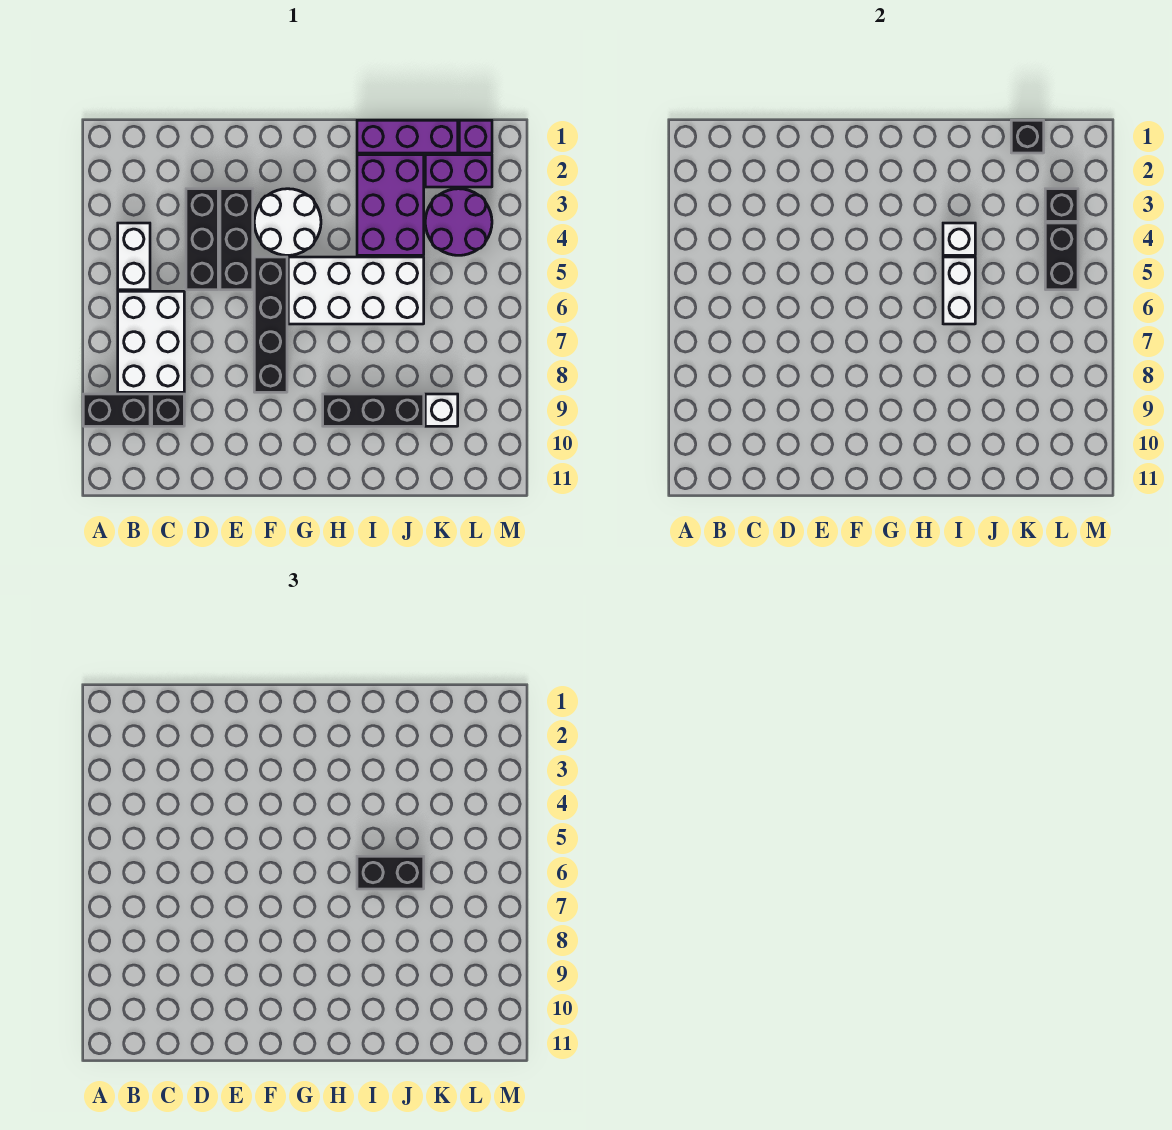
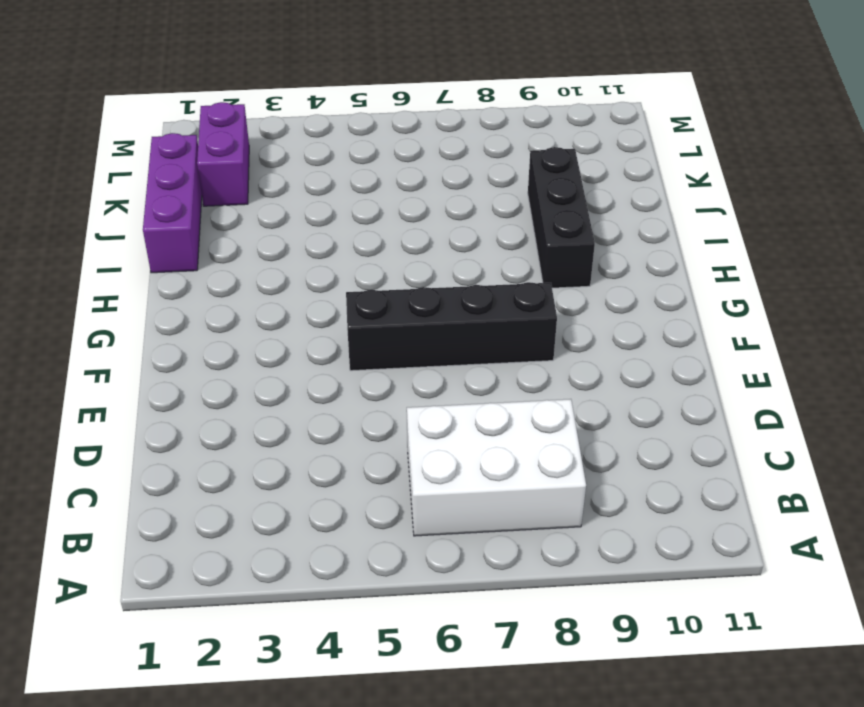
none -> black 1x2 brick [83,394,150,426]
none -> white 1x2 brick [118,223,150,290]
none -> black 1x1 brick [152,394,184,426]

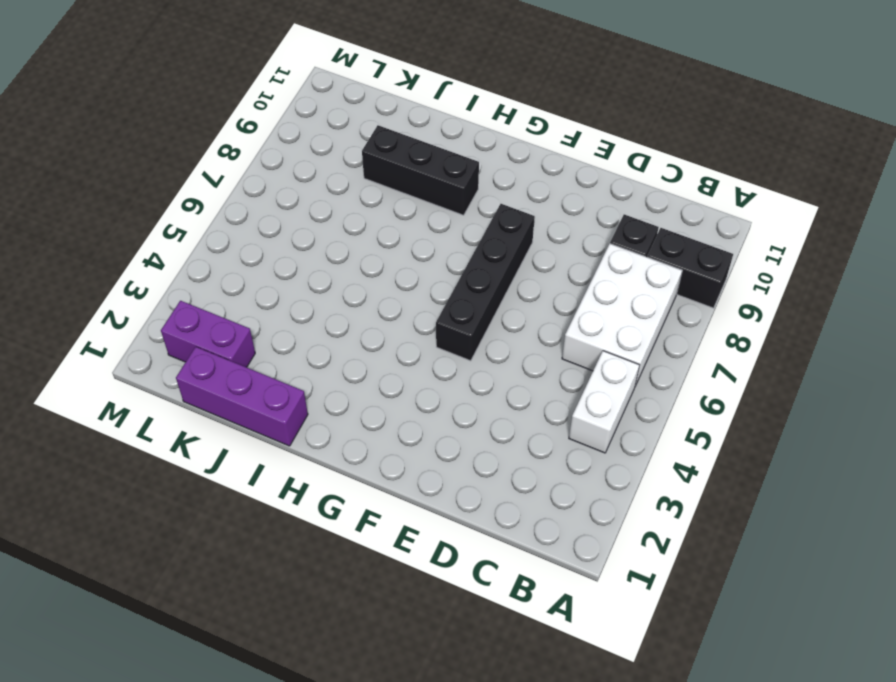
none -> black 1x3 brick [186,189,218,290]
none -> black 1x3 brick [220,189,253,290]
none -> white 2x2 round brick [254,189,321,255]

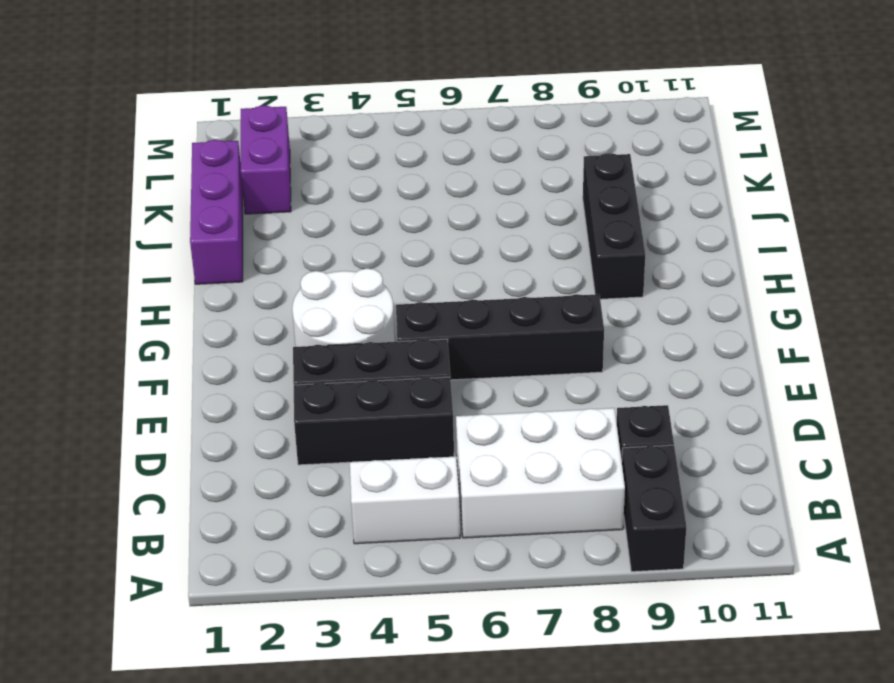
none -> white 2x4 brick [288,257,424,324]
none -> purple 2x3 brick [357,155,424,255]
none -> purple 2x2 round brick [425,189,492,255]

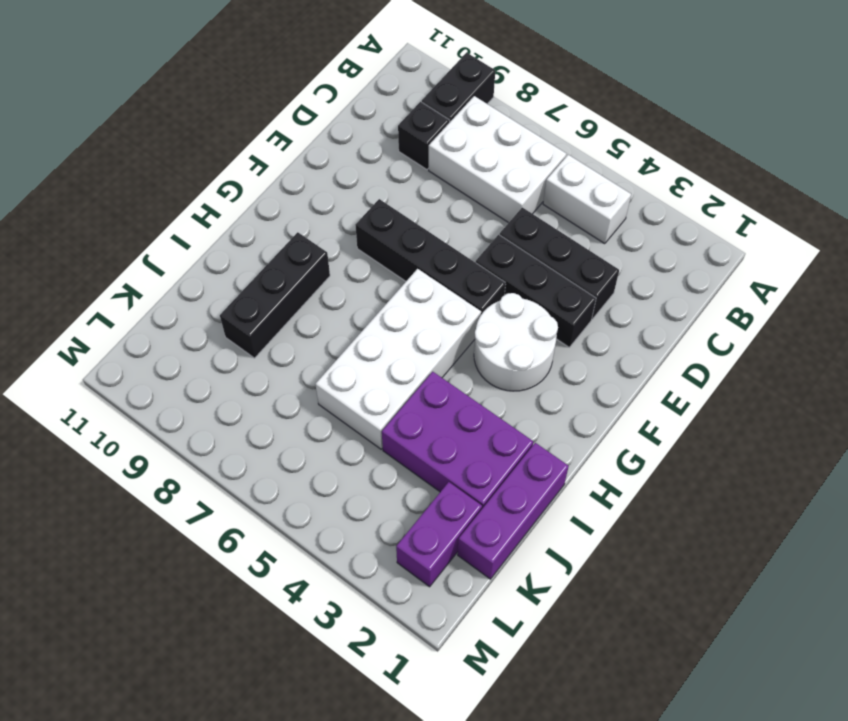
none -> purple 2x2 round brick [425,189,492,255]
none -> white 1x1 brick [425,394,458,426]
none -> purple 1x1 brick [459,120,492,153]

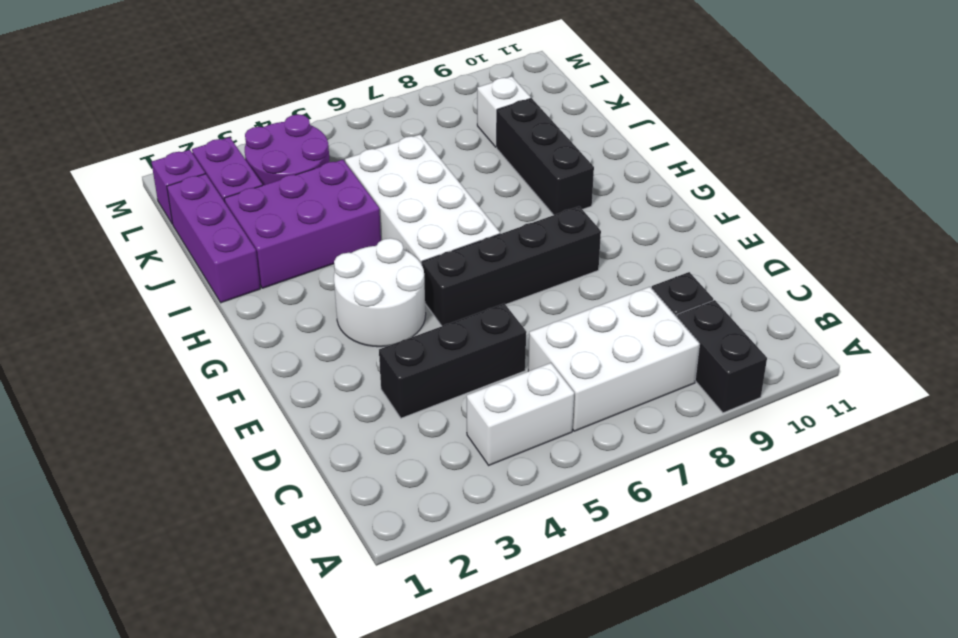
none -> black 1x3 brick [220,189,253,290]
none -> white 1x1 brick [943,223,975,255]
none -> white 1x2 brick [943,257,975,324]

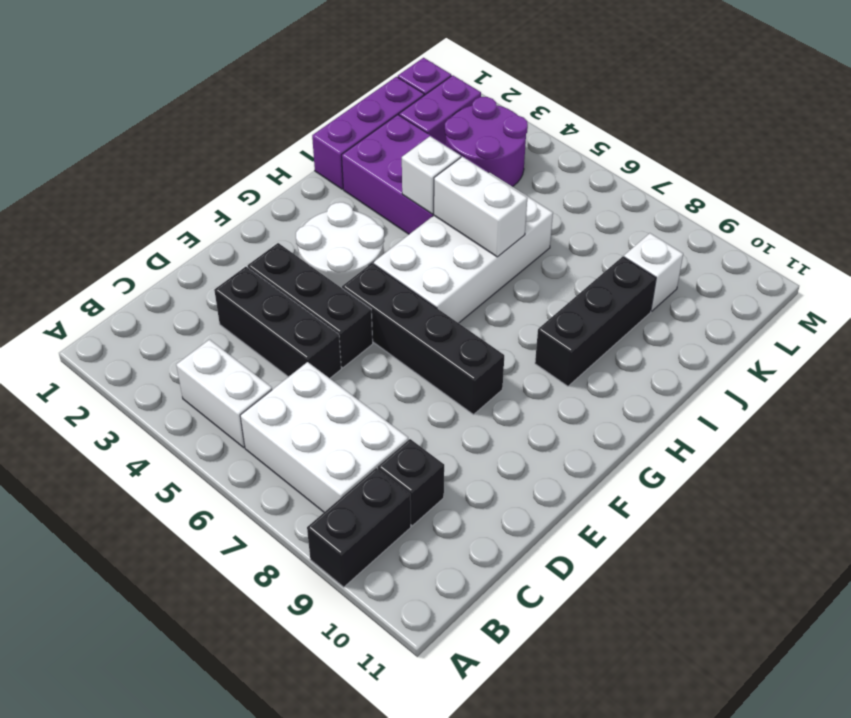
none -> black 1x1 brick [1011,120,1044,153]
none -> black 1x1 brick [1045,189,1078,221]
none -> black 1x2 brick [1045,223,1078,290]

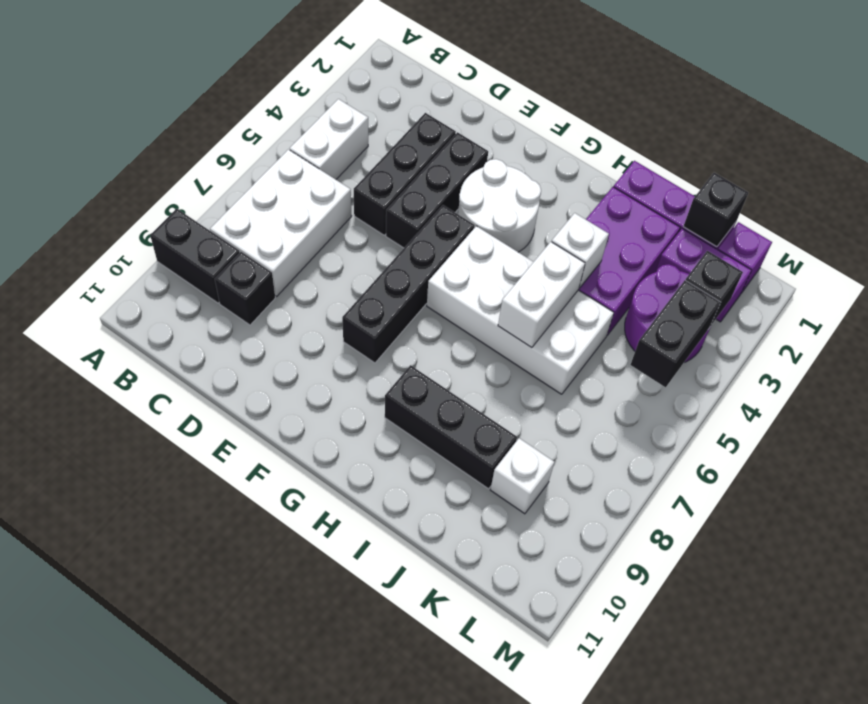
none -> black 1x2 brick [357,856,424,889]

